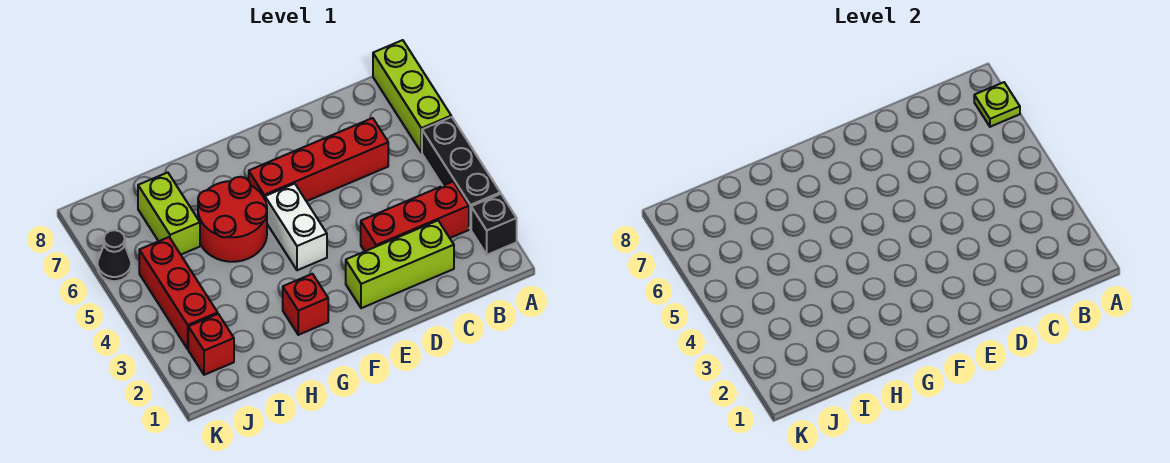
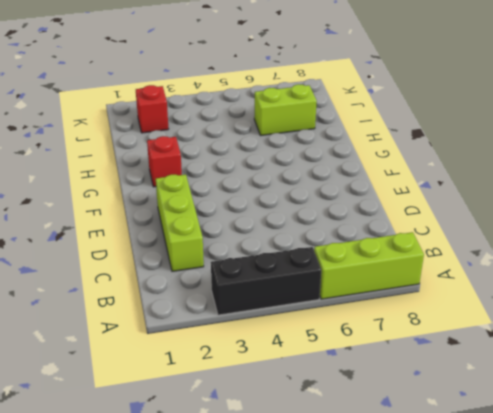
none -> black 1x1 brick [471,194,517,255]
none -> red 1x3 brick [361,182,469,251]
none -> red 1x4 brick [249,118,388,201]

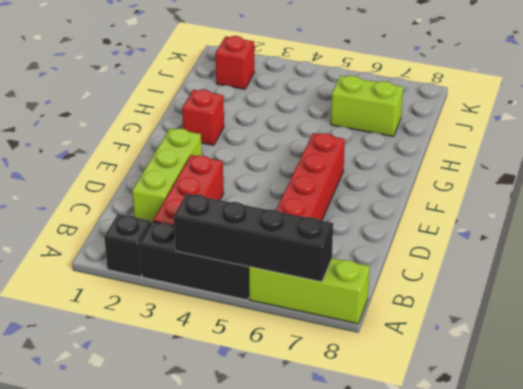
black 1x4 brick [174,194,333,282] -> lime 1x1 plate [974,82,1020,127]
none -> white 1x2 brick [265,184,327,270]
none -> red 2x2 round brick [198,177,267,262]
none -> red 1x3 brick [139,237,218,349]

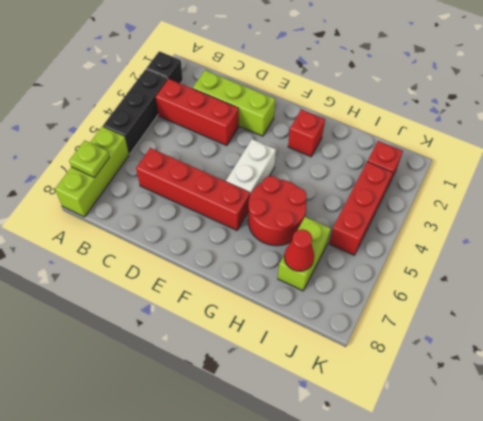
red 1x1 cone [284,229,314,271] -> none
none -> black 1x1 cone [98,230,131,281]

